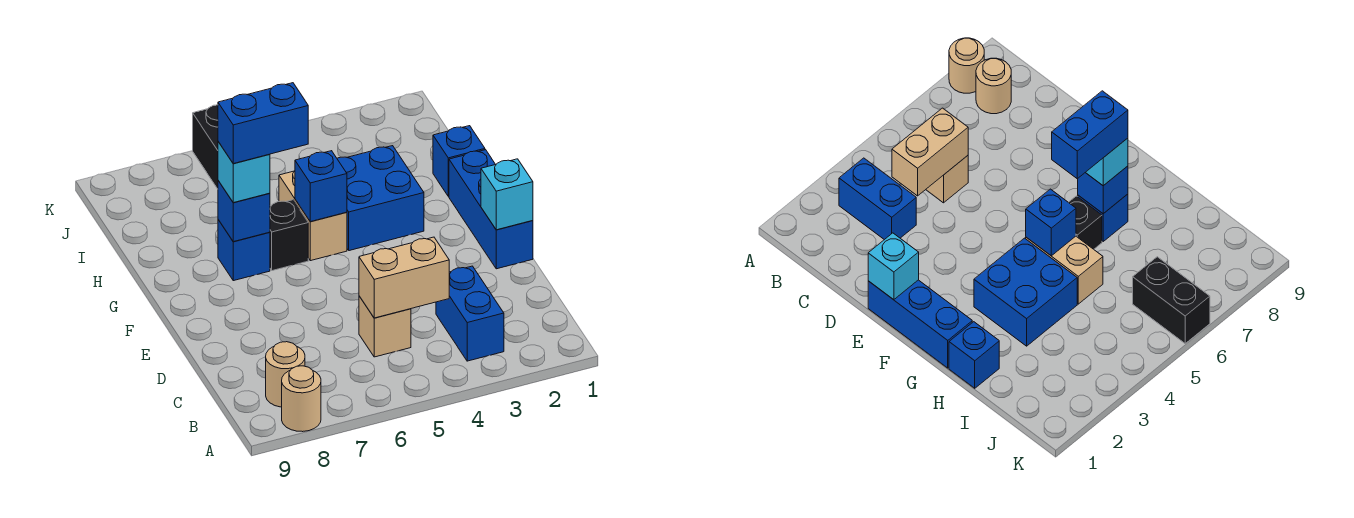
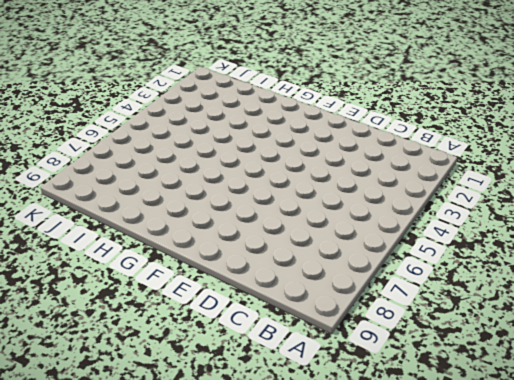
none -> tan 1x1 round brick [282,366,321,432]
none -> blue 1x2 brick [436,266,504,361]
none -> tan 1x1 round brick [266,342,305,407]

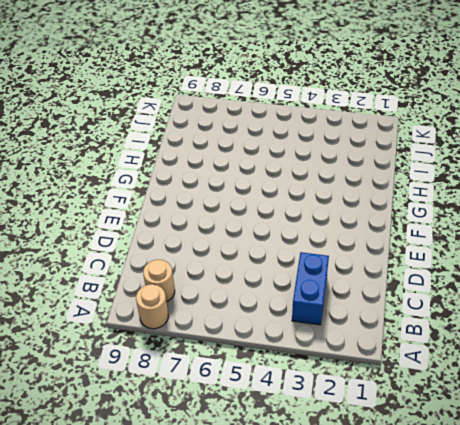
none -> tan 1x1 brick [359,296,411,357]
none -> blue 1x3 brick [449,150,533,269]
none -> blue 2x2 brick [337,146,424,251]

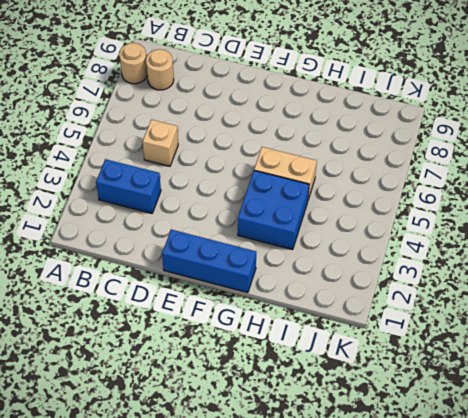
none -> black 1x1 brick [270,200,308,271]
none -> blue 1x1 brick [218,220,270,281]
none -> blue 1x1 brick [433,126,485,196]

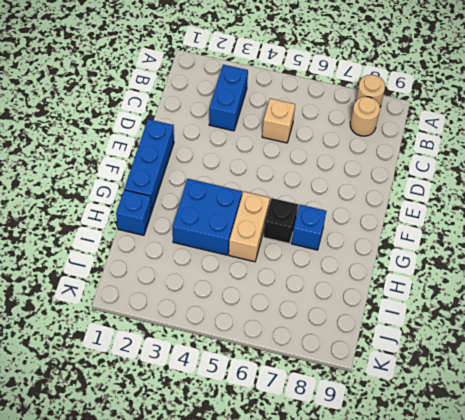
none -> black 1x2 brick [193,105,218,189]
none -> tan 1x2 brick [359,237,449,318]
none -> cyan 1x1 brick [481,159,533,230]

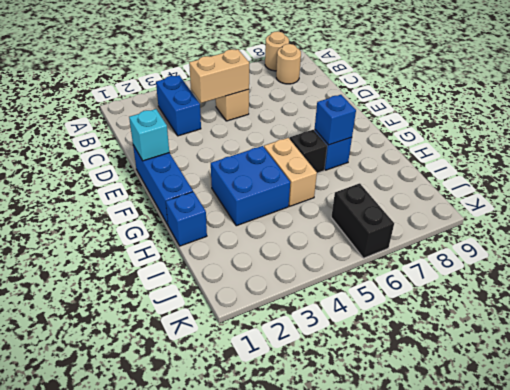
none -> blue 1x1 brick [295,151,347,222]
none -> cyan 1x1 brick [218,142,270,203]
none -> blue 1x2 brick [218,83,308,164]

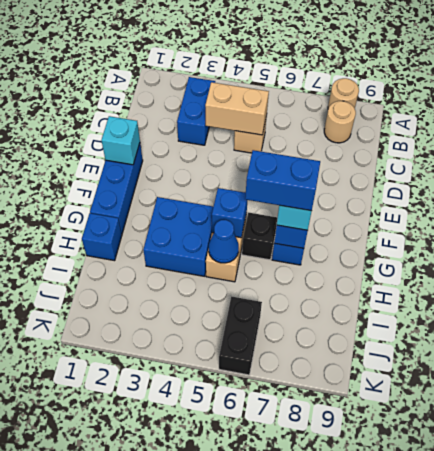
blue 1x1 cone [209,220,239,263] -> none

